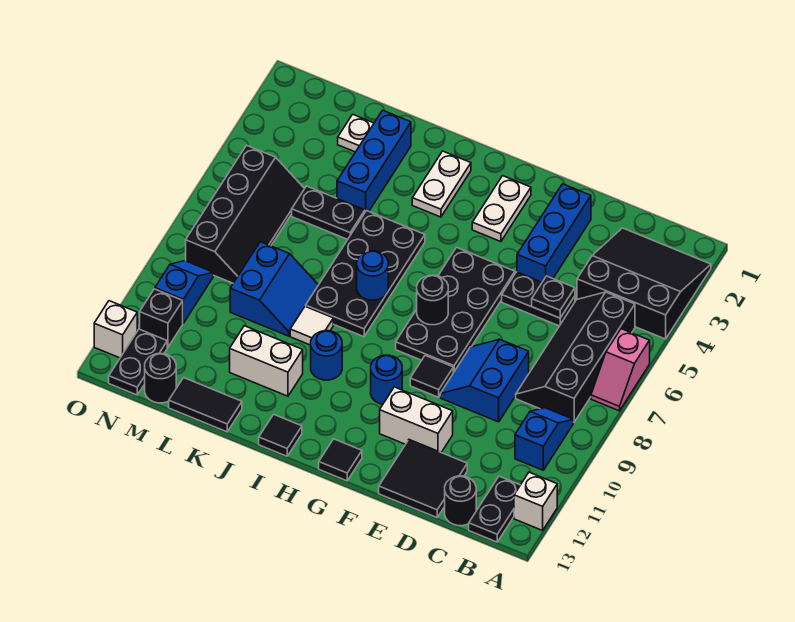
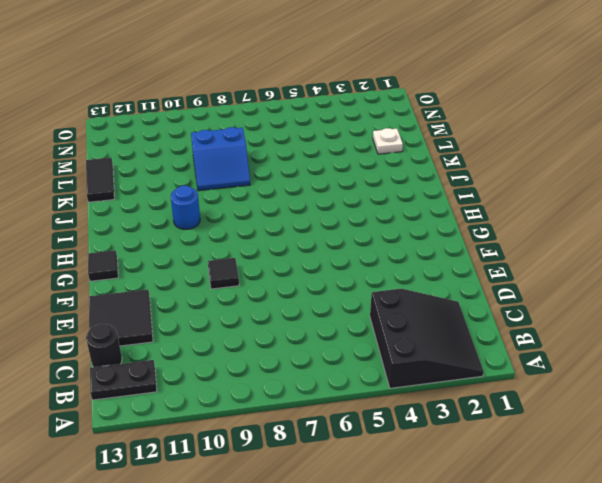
none -> pink 1x2 slope [591,329,650,411]
none -> white 1x1 brick [514,472,557,530]
none -> black 2x4 slope [516,292,635,422]
none -> blue 1x2 slope [515,408,573,470]

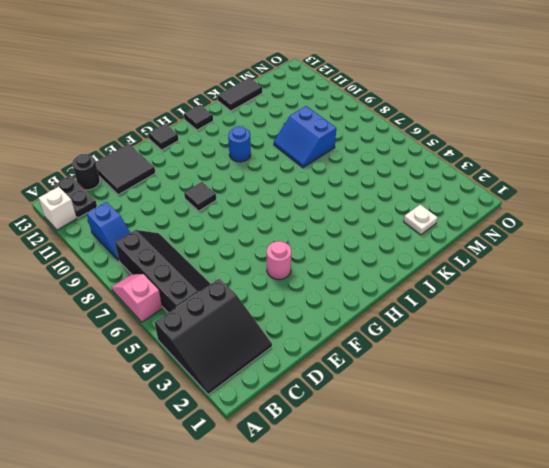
pink 1x1 round brick [267,241,291,280] -> none
none -> black 1x2 plate [502,272,575,326]
none -> blue 2x2 slope [440,339,529,422]
none -> blue 1x3 brick [517,184,591,282]
none -> white 1x2 brick [380,387,453,452]

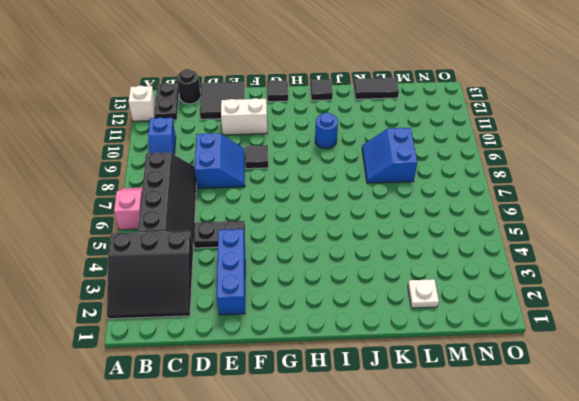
none -> black 2x4 plate [396,248,515,373]
none -> white 1x2 plate [472,176,531,242]
none -> blue 1x1 round brick [371,355,402,404]
none -> white 1x2 plate [412,151,471,217]

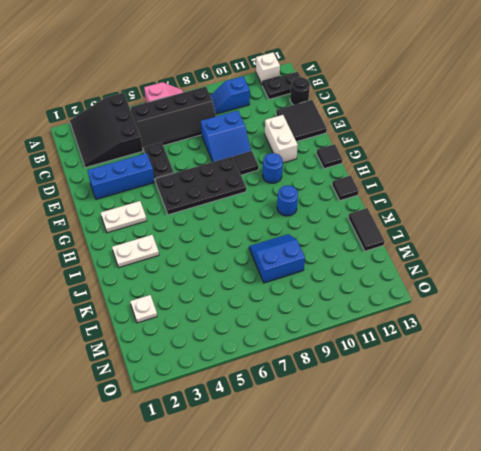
none -> black 2x4 plate [306,211,425,337]
none -> white 1x1 tile [290,306,333,345]
none -> white 1x2 brick [230,326,303,396]
none -> blue 1x3 brick [337,110,411,212]

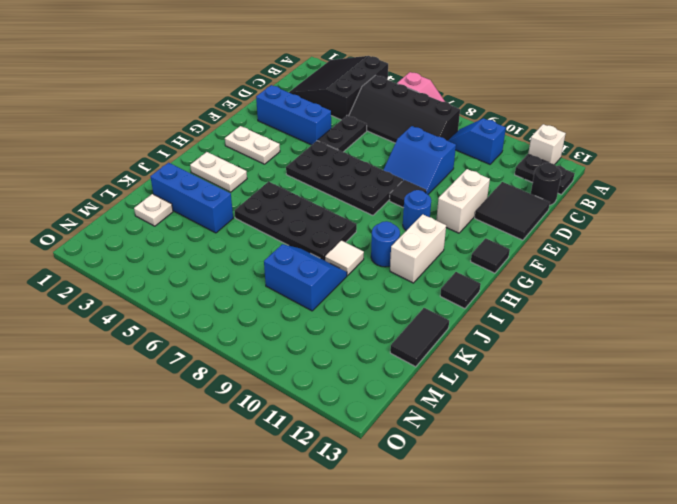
white 1x2 brick [390,214,446,283] -> white 1x2 brick moved to [230,326,303,396]
none -> black 1x2 plate [292,186,365,239]
none -> black 2x4 slope [186,145,305,283]
none -> black 1x1 round brick [145,354,176,403]
none -> blue 1x2 slope [155,261,213,323]

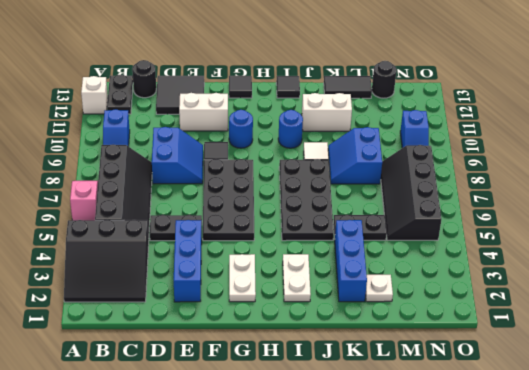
none -> black 1x1 brick [140,289,183,347]
none -> black 1x2 plate [109,329,167,395]
none -> white 1x1 brick [94,301,137,358]
none -> black 1x1 plate [532,276,575,318]

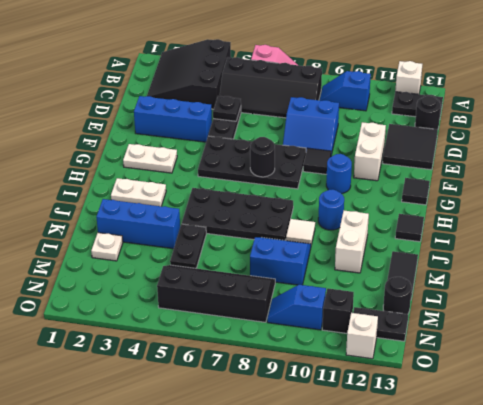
none -> blue 1x1 round brick [357,251,388,300]

